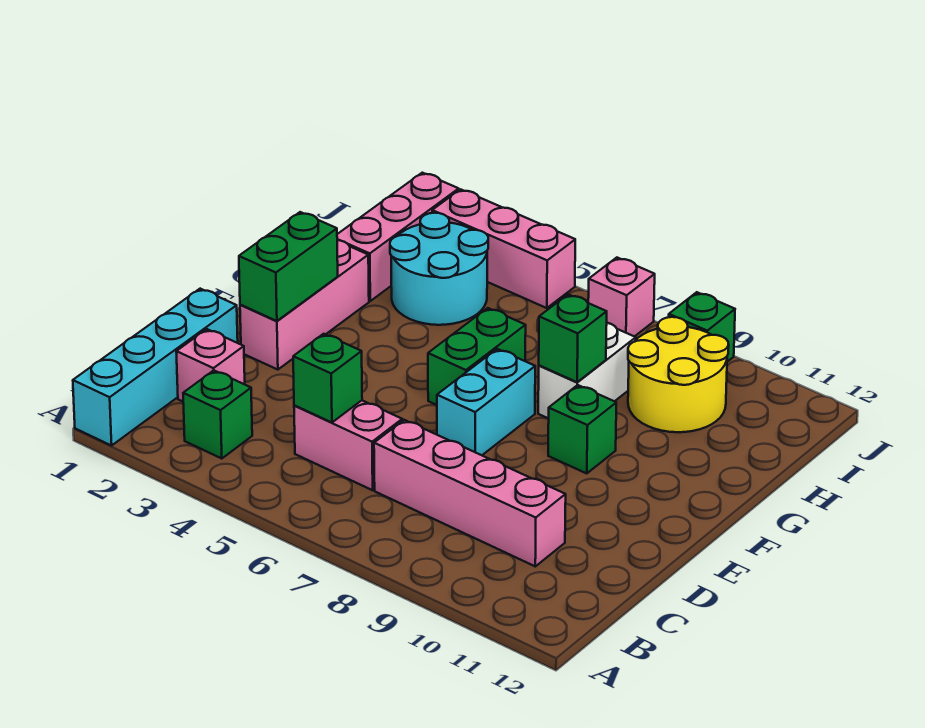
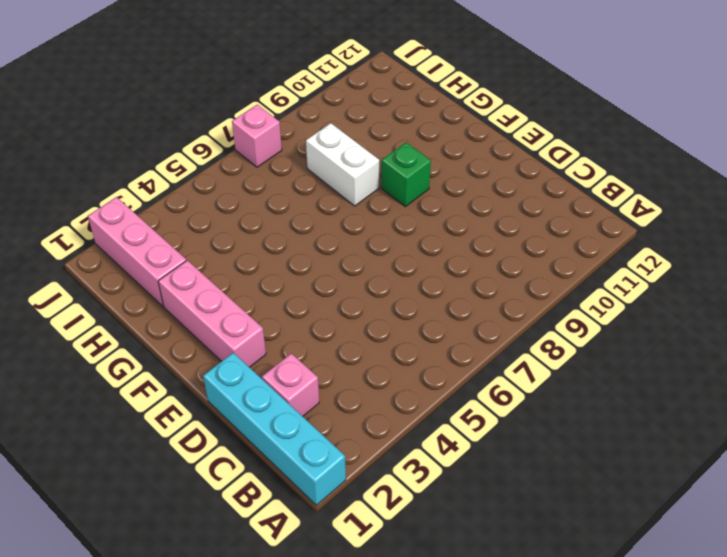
none -> green 1x1 brick [183,371,252,459]
none -> pink 1x2 brick [294,400,402,490]
none -> pink 1x4 brick [374,420,566,566]

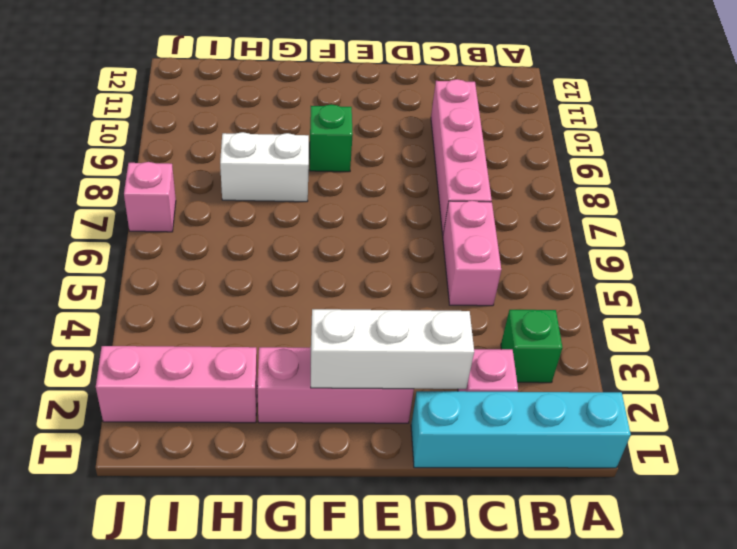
white 1x3 brick [311,309,474,389] -> green 1x2 brick [239,212,338,321]
none -> cyan 1x2 brick [437,349,535,455]
none -> green 1x2 brick [428,308,526,405]
none -> cyan 2x2 round brick [390,213,488,325]

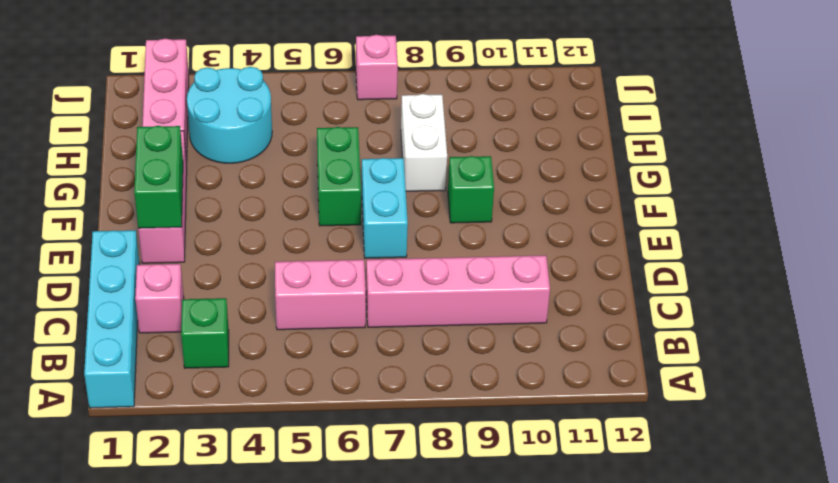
none -> yellow 2x2 round brick [628,317,729,432]
none -> pink 1x3 brick [432,189,575,308]
none -> green 1x1 brick [669,292,735,362]

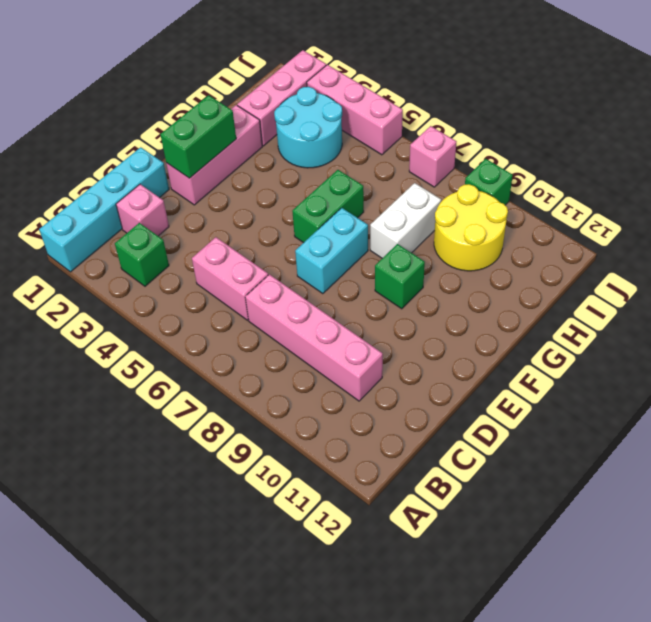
none -> green 1x1 brick [293,334,362,422]
none -> green 1x1 brick [539,294,607,382]

